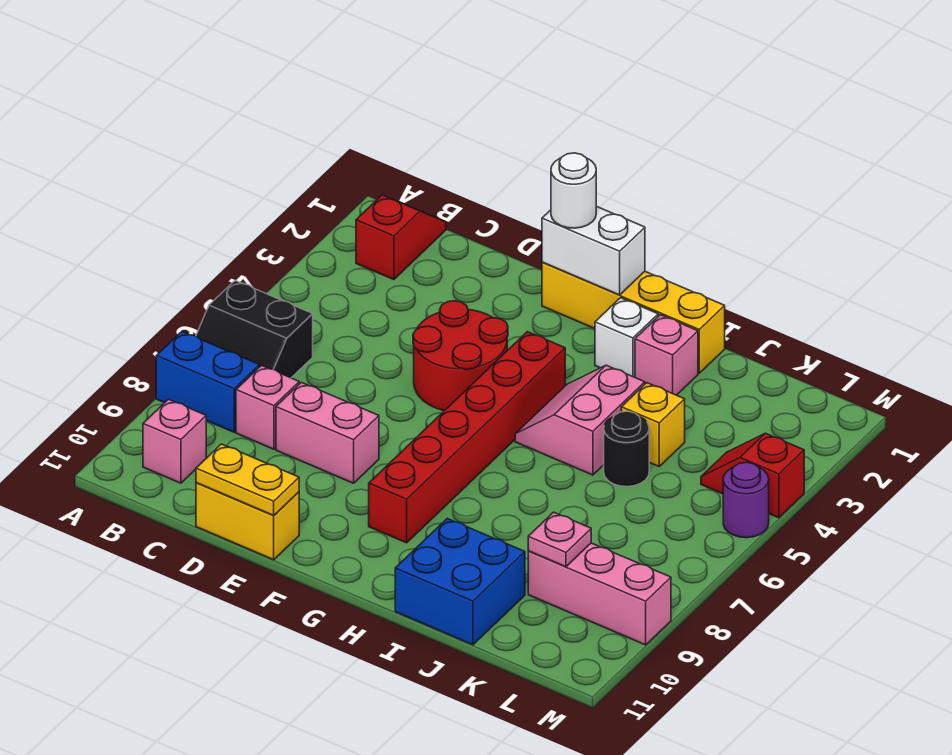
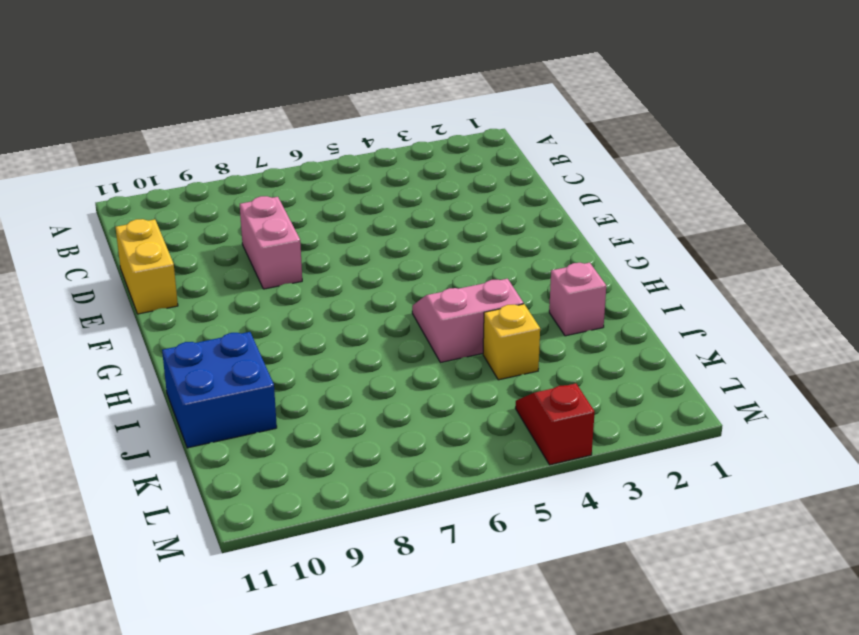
none -> black 2x2 slope [196,281,313,378]
none -> blue 1x2 brick [156,332,260,432]
none -> red 1x2 slope [356,195,446,280]

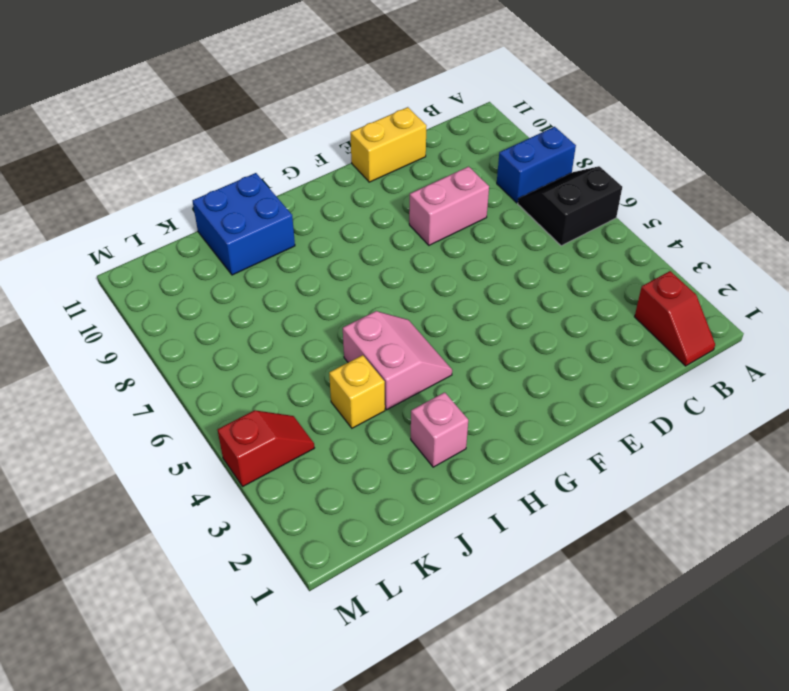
none -> pink 1x1 brick [143,399,206,483]
none -> pink 1x1 brick [236,365,299,449]
none -> red 2x2 round brick [413,301,508,411]

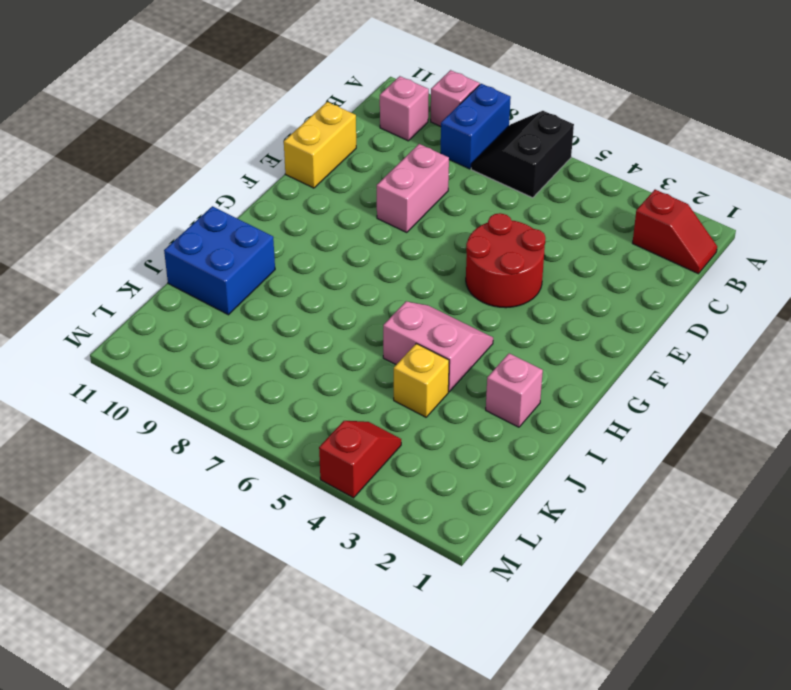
pink 1x1 brick [431,70,480,126] -> pink 1x1 brick moved to [236,365,299,449]
none -> yellow 1x4 brick [542,262,725,373]
none -> red 1x6 brick [369,332,565,543]
none -> white 1x1 brick [595,298,658,377]

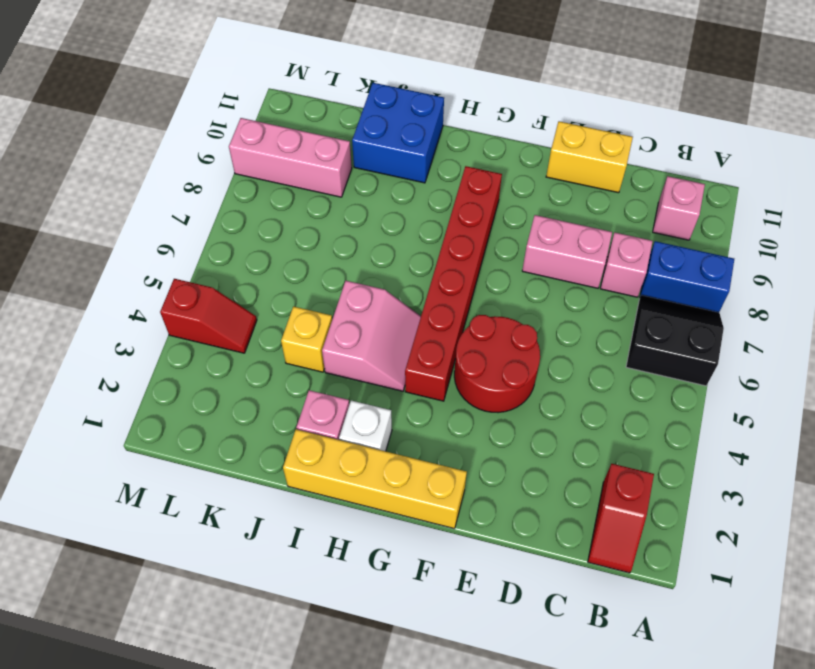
none -> black 1x1 round brick [604,411,649,487]
none -> purple 1x1 round brick [723,462,769,538]
none -> yellow 1x2 plate [196,444,299,515]

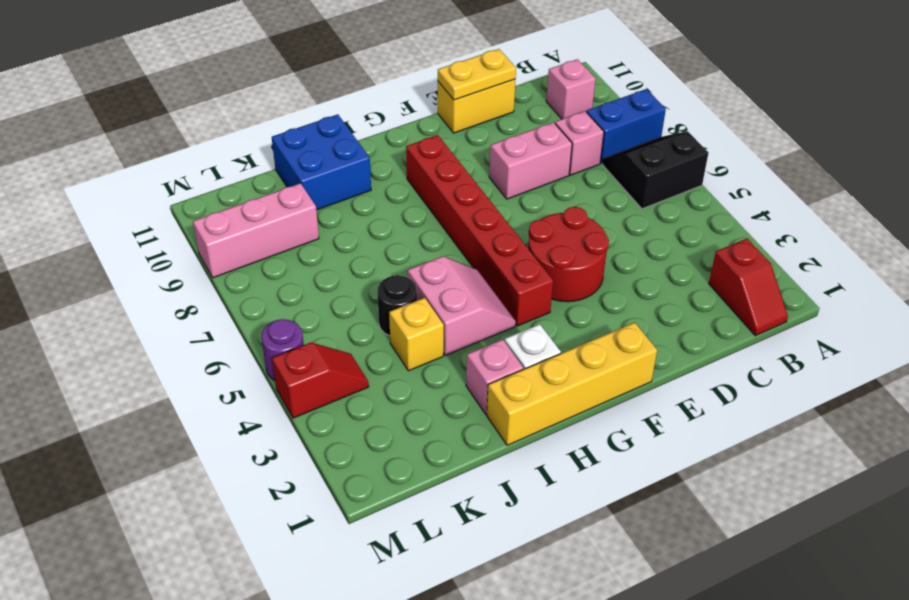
none -> white 1x2 brick [542,206,645,295]
none -> pink 1x1 plate [528,512,591,567]
none -> white 1x1 round brick [551,153,596,228]

